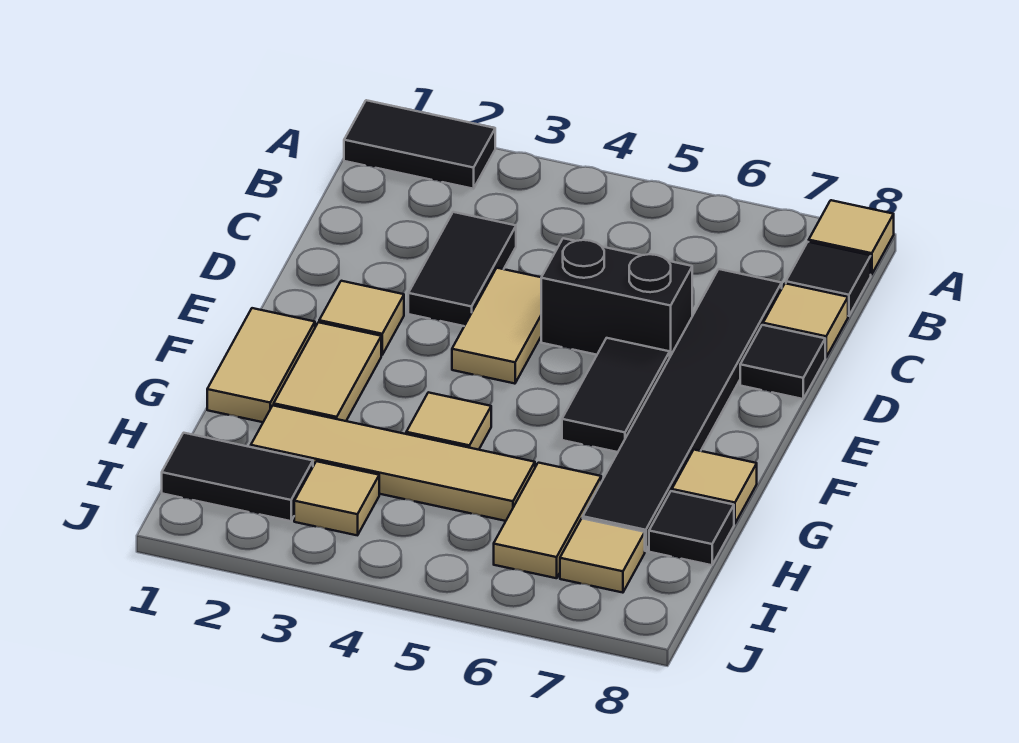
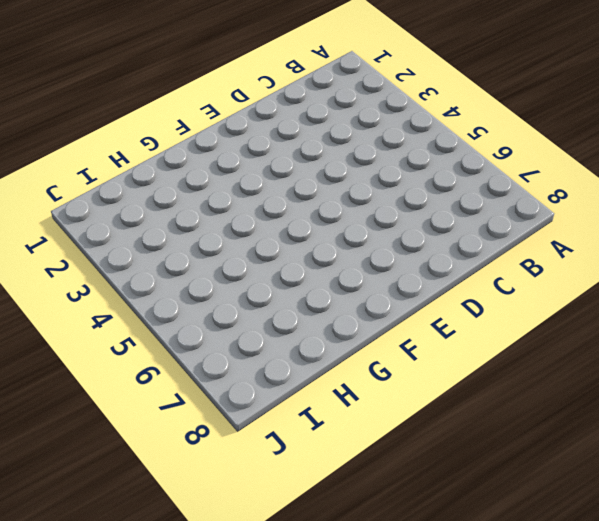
none -> black 1x2 tile [344,100,495,189]
none -> tan 1x1 tile [809,200,894,274]
none -> black 1x1 tile [786,242,871,316]

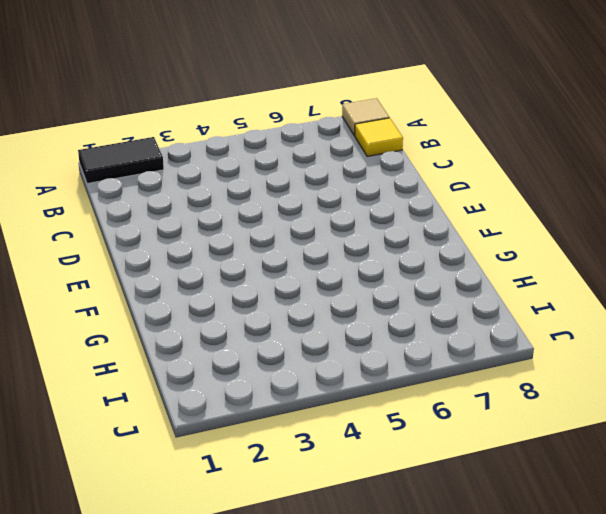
yellow 1x1 tile [355,118,403,157] -> black 1x1 tile [786,242,871,316]
none -> black 1x2 tile [408,212,516,326]
none -> black 1x6 tile [583,269,782,551]
none -> tan 1x1 tile [763,283,848,357]

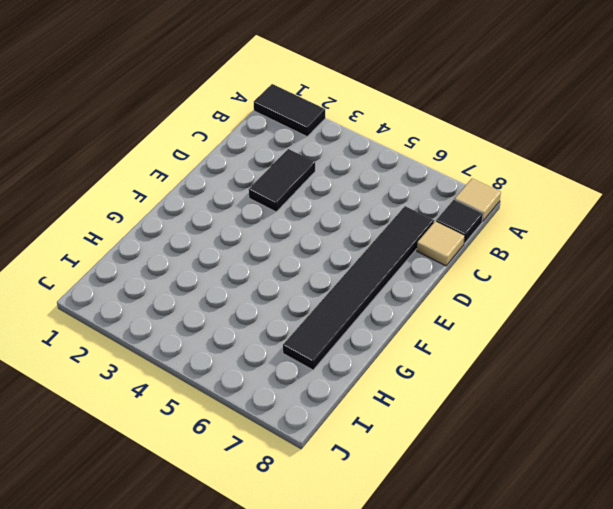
none -> tan 1x2 tile [452,268,541,384]
none -> black 1x2 brick [541,238,692,356]
none -> black 1x1 tile [740,325,825,399]

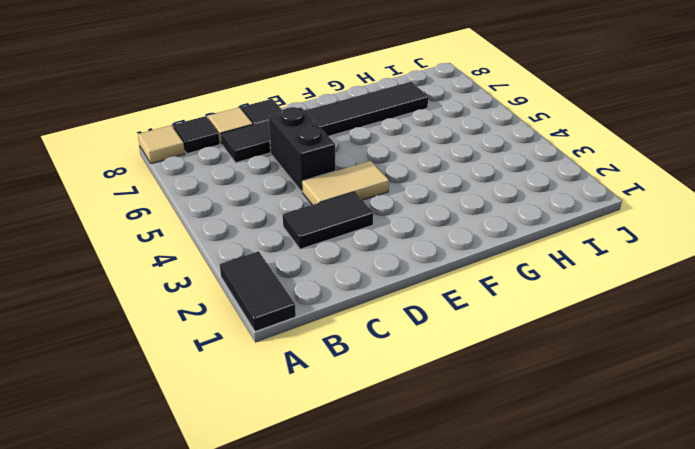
none -> tan 1x1 tile [319,281,404,355]
none -> black 1x2 tile [562,338,670,452]
none -> tan 1x2 tile [207,308,315,422]

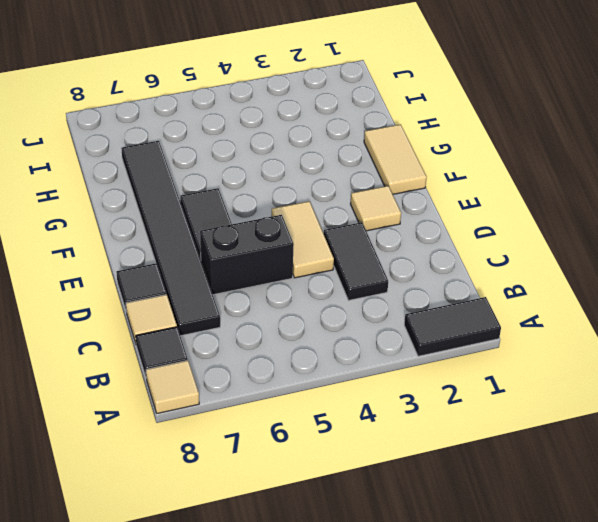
none -> tan 1x2 tile [274,322,381,421]
none -> tan 1x1 tile [406,392,491,450]
none -> tan 1x1 tile [672,450,757,524]

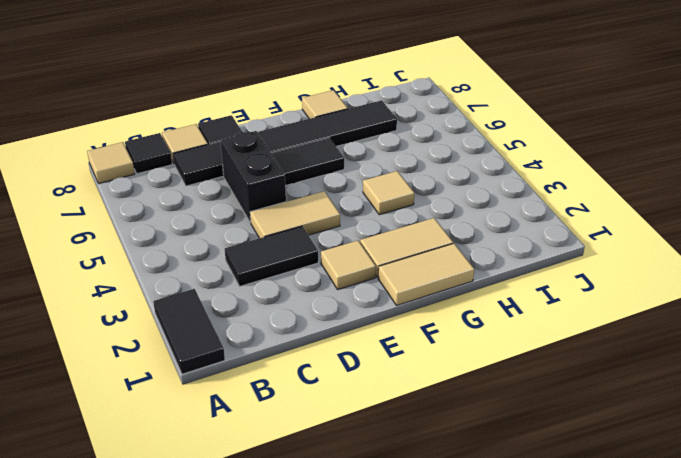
none -> tan 1x4 tile [251,406,535,521]
none -> tan 1x2 tile [494,463,601,578]
none -> black 1x1 tile [649,491,734,565]

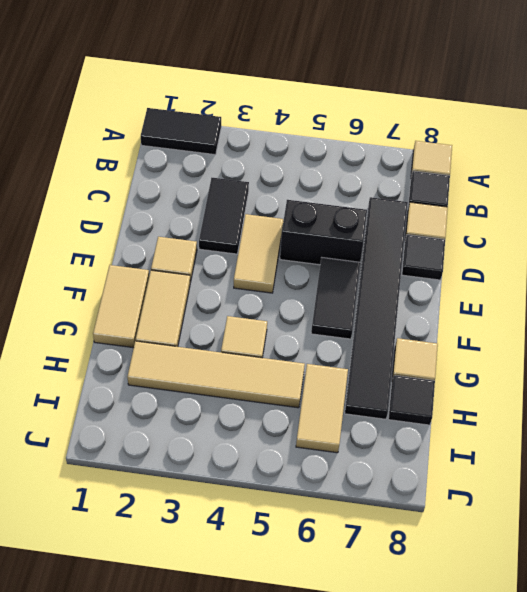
none -> black 1x2 tile [162,433,313,521]
none -> tan 1x1 tile [294,461,379,535]
none -> tan 1x1 tile [560,518,645,593]

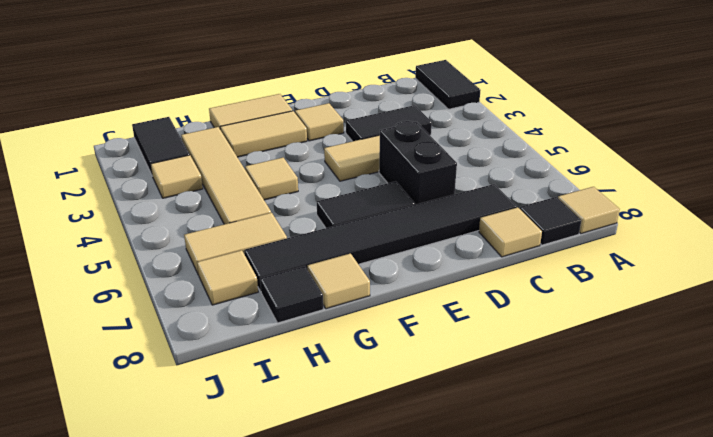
none -> black 1x1 tile [740,325,825,399]

